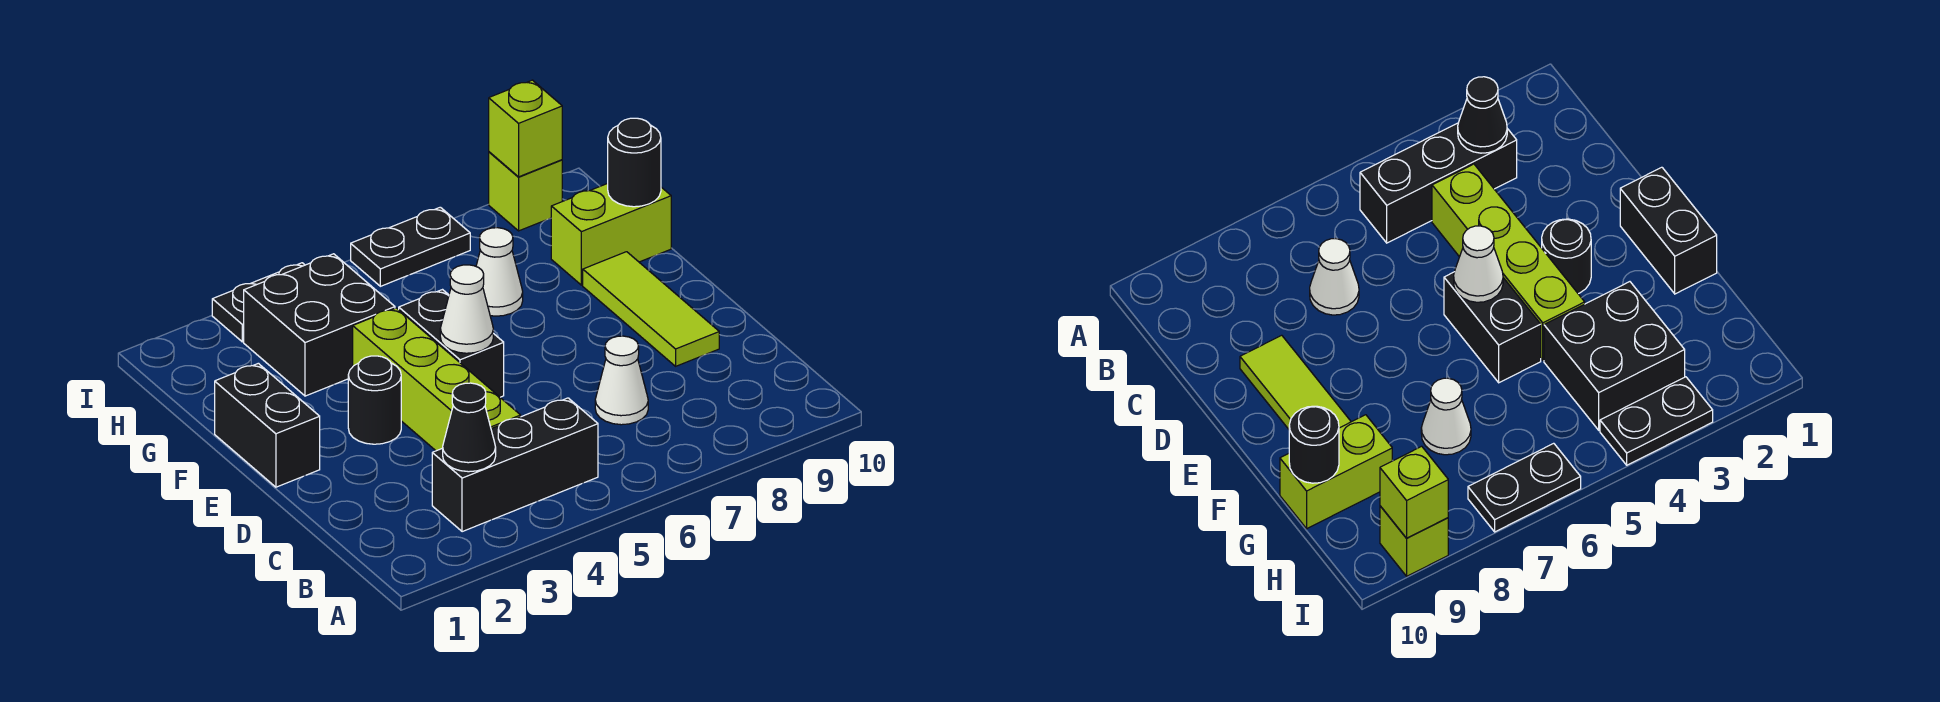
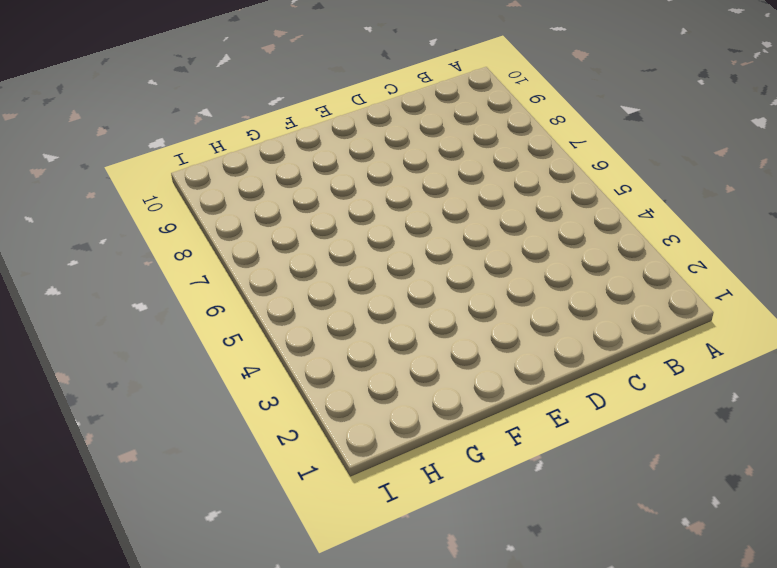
none -> black 1x3 brick [432,398,598,532]
none -> lime 1x4 brick [353,308,521,451]
none -> white 1x1 cone [595,336,648,425]

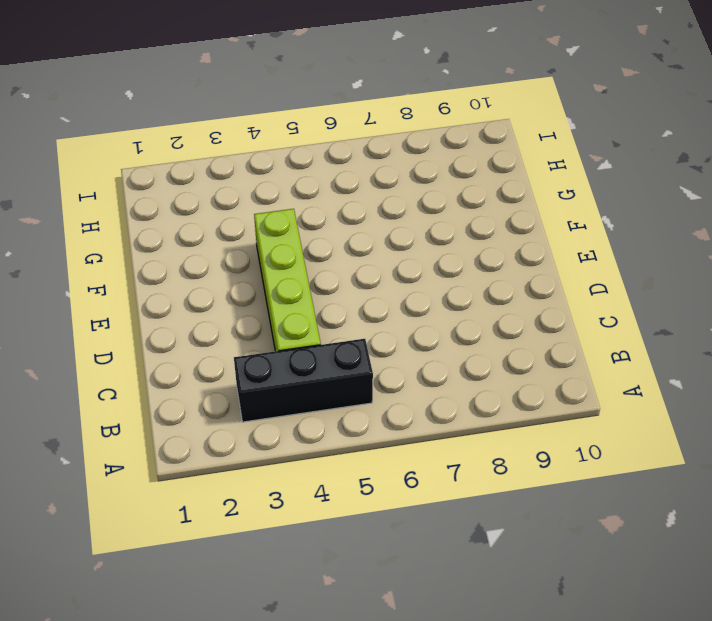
none -> white 1x1 cone [595,336,648,425]
none -> lime 1x3 tile [583,252,719,366]
none -> black 1x2 brick [215,363,320,487]

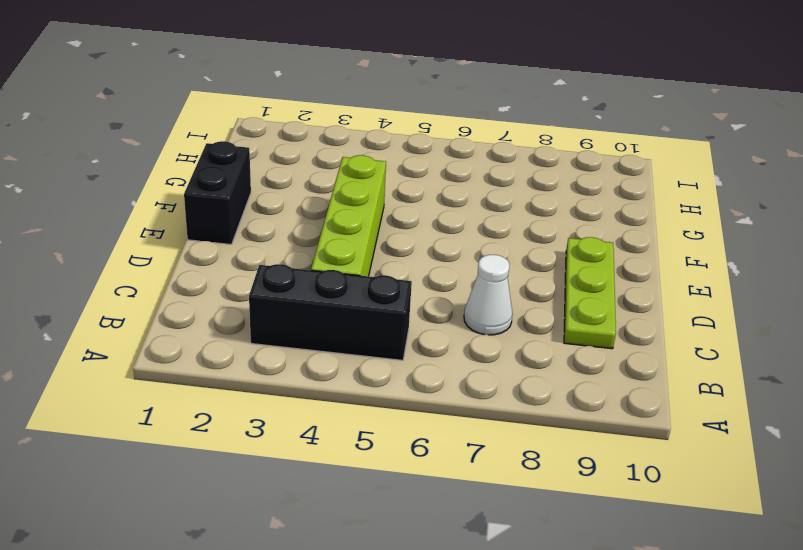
lime 1x3 plate [564,237,616,349] -> lime 1x3 tile [583,252,719,366]
none -> black 1x1 round brick [348,356,401,444]
none -> black 1x2 brick [399,290,504,397]
none -> black 2x2 brick [244,254,395,396]

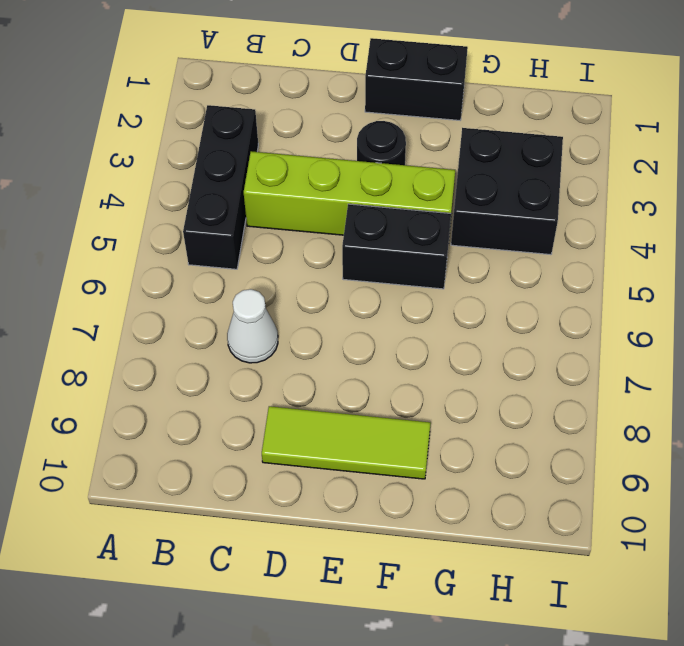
none -> white 1x1 cone [476,228,523,316]
none -> lime 1x2 brick [551,183,671,285]
none -> black 1x2 plate [212,263,304,342]

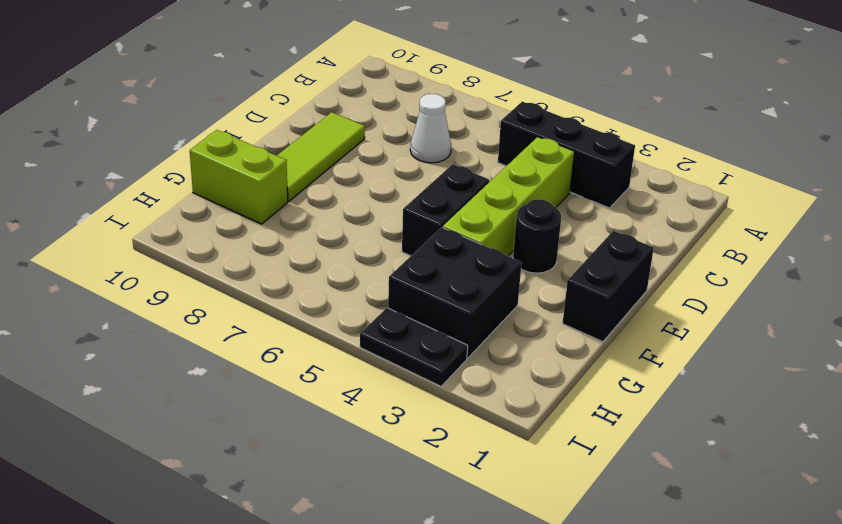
none -> white 1x1 cone [476,228,523,316]
none -> black 1x2 plate [351,207,470,286]
none -> lime 1x1 brick [489,152,562,231]

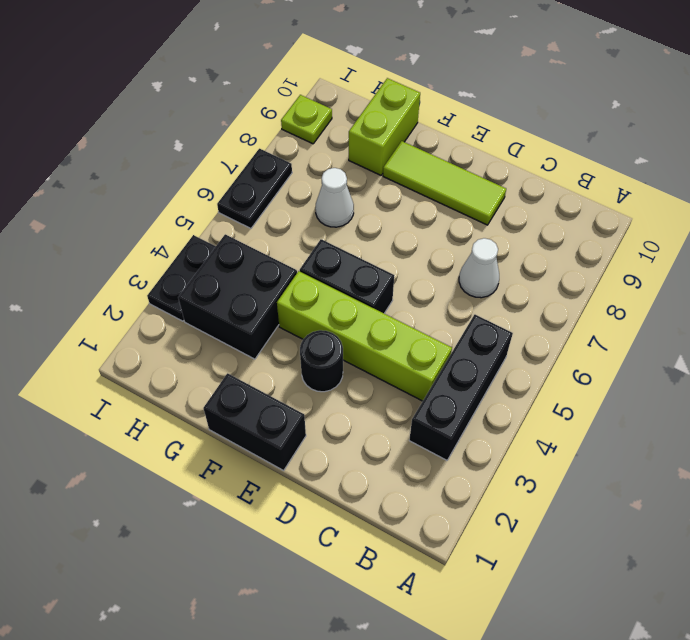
lime 1x1 plate [281,95,332,144] -> lime 1x1 brick [489,152,562,231]
none -> black 1x1 cone [443,383,496,472]
none -> white 1x1 cone [440,265,493,353]
none -> black 1x1 round brick [608,118,661,207]

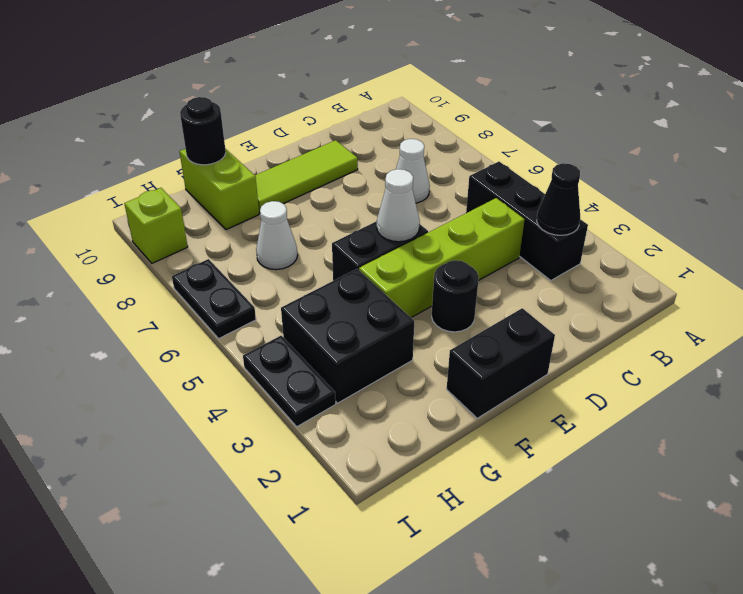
none -> lime 1x1 brick [489,80,562,177]

